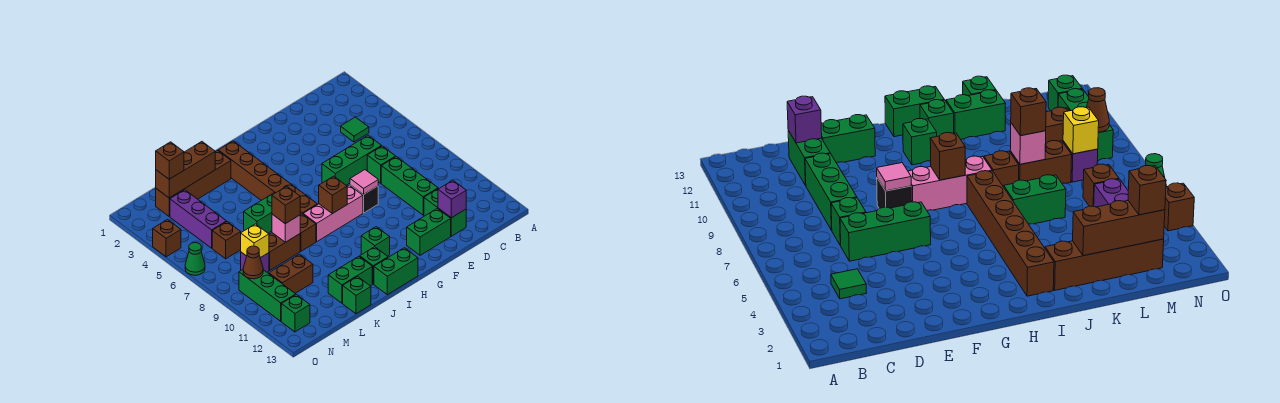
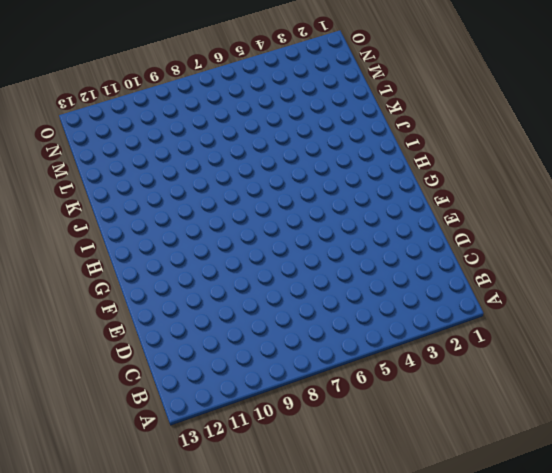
none -> green 1x1 tile [341,117,369,142]
none -> green 1x3 brick [322,136,381,185]
none -> green 1x1 brick [367,146,396,183]
none -> green 1x3 brick [381,157,438,215]

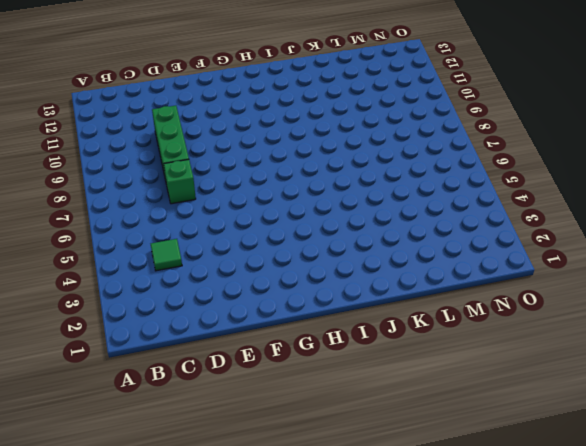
none -> green 1x3 brick [322,136,381,185]
none -> green 1x2 brick [424,188,466,236]
none -> green 1x2 brick [407,209,451,255]
none -> black 1x1 brick [350,185,378,213]

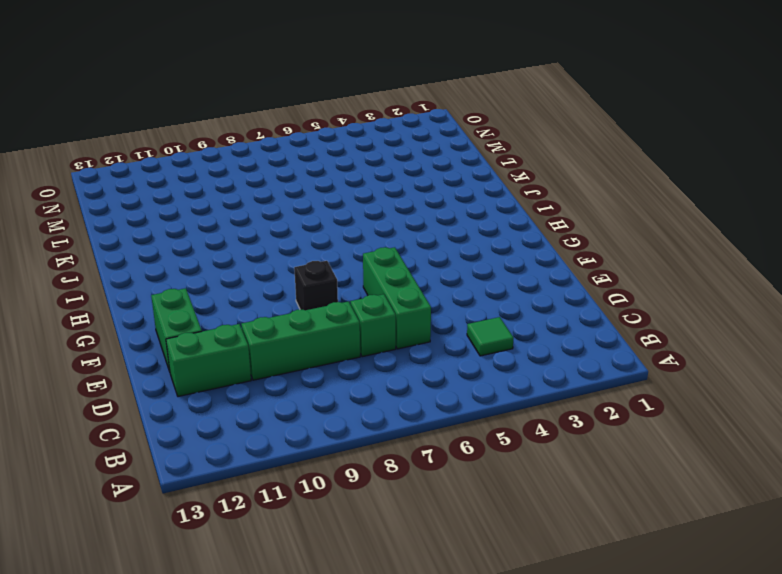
none -> pink 1x3 brick [303,185,363,242]
none -> green 1x1 brick [361,227,390,256]
none -> green 1x2 brick [374,248,418,295]
none -> brown 1x6 brick [218,141,317,215]

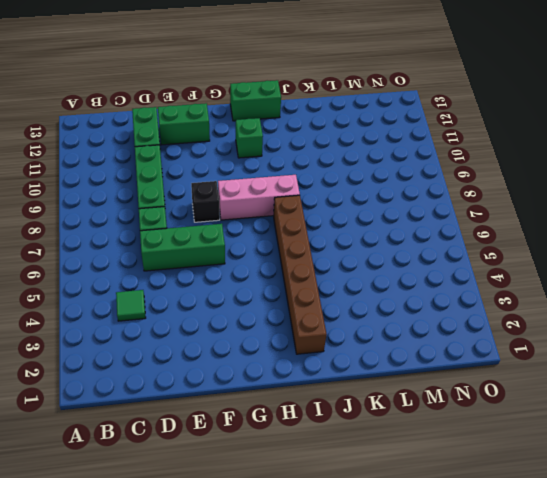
none -> green 1x1 brick [360,247,388,284]
none -> brown 1x4 brick [156,151,231,216]
none -> green 1x2 brick [244,193,275,233]
none -> brown 1x1 brick [300,214,316,251]

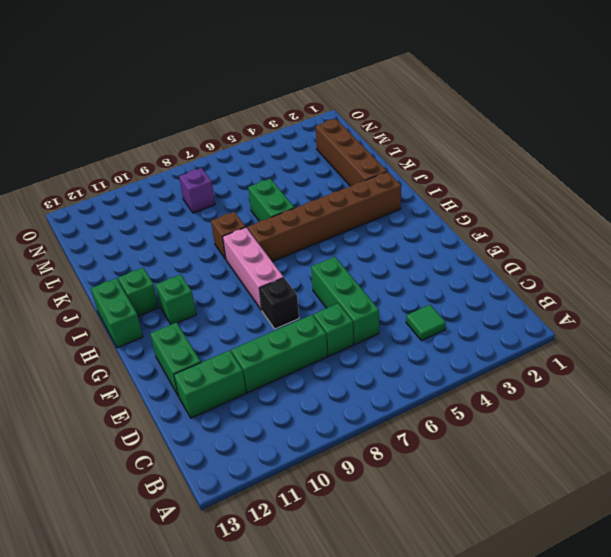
none -> green 1x2 brick [328,257,372,303]
none -> brown 1x2 brick [269,233,300,270]
none -> green 1x1 brick [343,277,371,314]
none -> brown 1x2 brick [269,254,313,293]

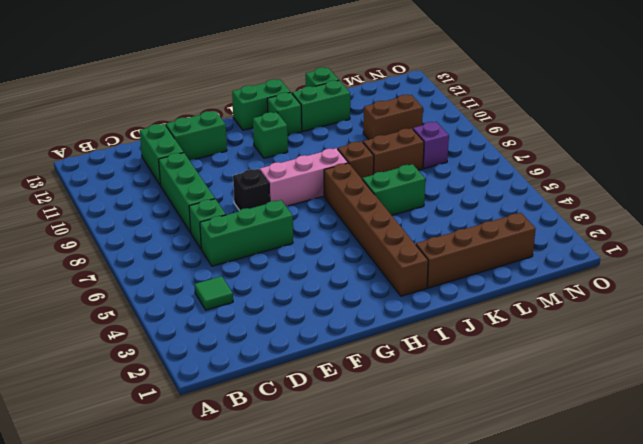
none -> purple 1x3 brick [170,190,227,248]
none -> brown 1x1 brick [212,222,241,259]
none -> green 1x3 brick [239,270,296,321]
none -> green 1x1 brick [281,295,310,332]

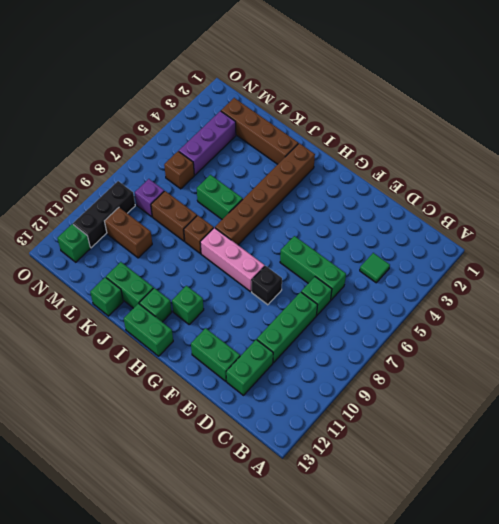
black 1x3 brick [73,181,135,248] -> green 1x3 brick [239,270,296,321]
none -> brown 1x1 brick [153,220,181,257]
none -> green 1x1 cone [185,243,205,275]
none -> purple 1x1 brick [438,180,466,218]
none -> pink 1x1 tile [350,170,378,195]

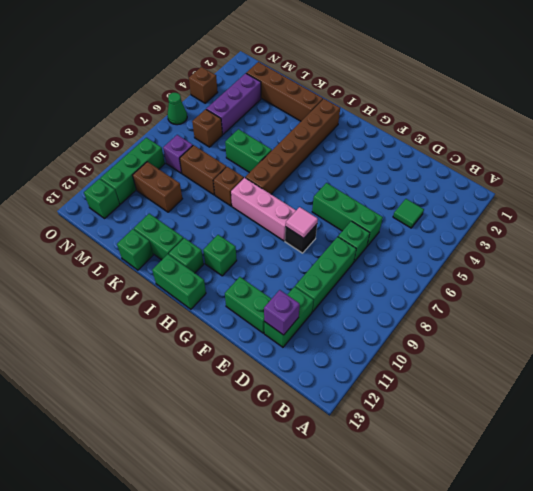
none -> brown 1x1 brick [319,176,347,214]
none -> brown 1x3 brick [156,142,215,198]
none -> pink 1x1 brick [272,214,300,242]
none -> yellow 1x1 brick [241,224,269,258]

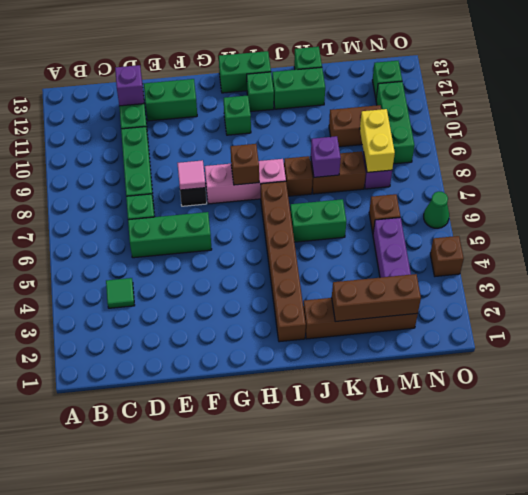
purple 1x1 brick [311,136,341,177] -> pink 1x1 brick [272,214,300,242]
yellow 1x2 brick [360,109,395,172] -> yellow 1x1 brick [241,224,269,258]
none -> brown 1x1 cone [243,246,263,279]
none -> brown 1x1 brick [272,186,300,224]
none -> brown 1x1 brick [156,142,184,179]

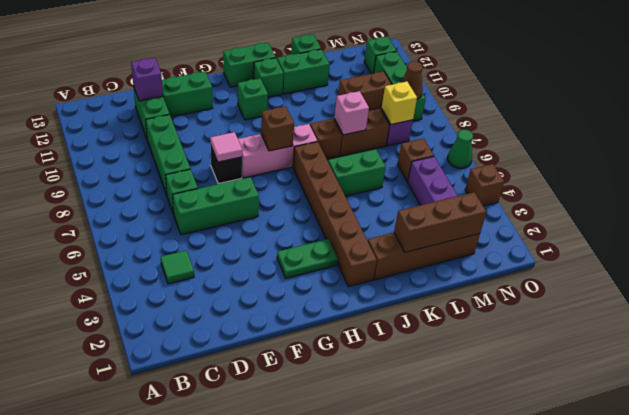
green 1x2 plate [277,239,338,278] -> none
none -> brown 1x1 brick [272,186,300,224]
none -> brown 1x1 brick [156,142,184,179]

